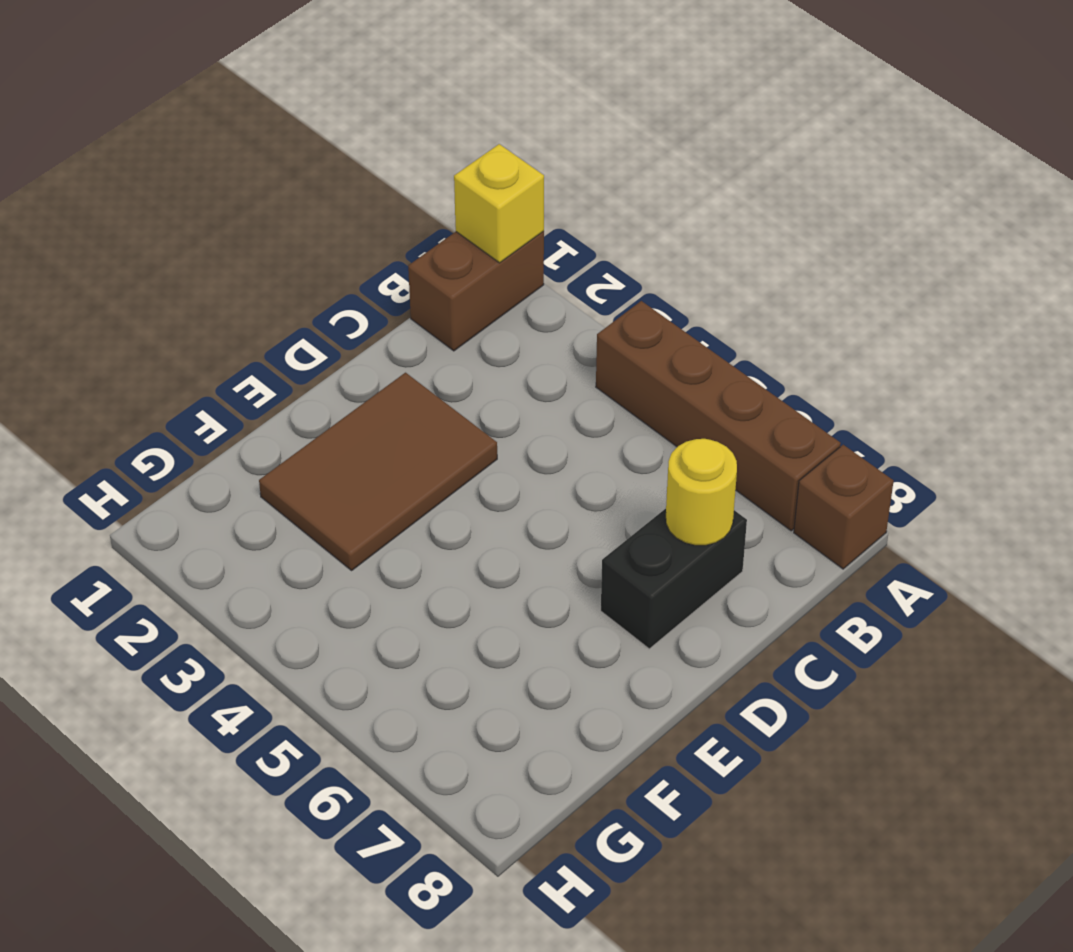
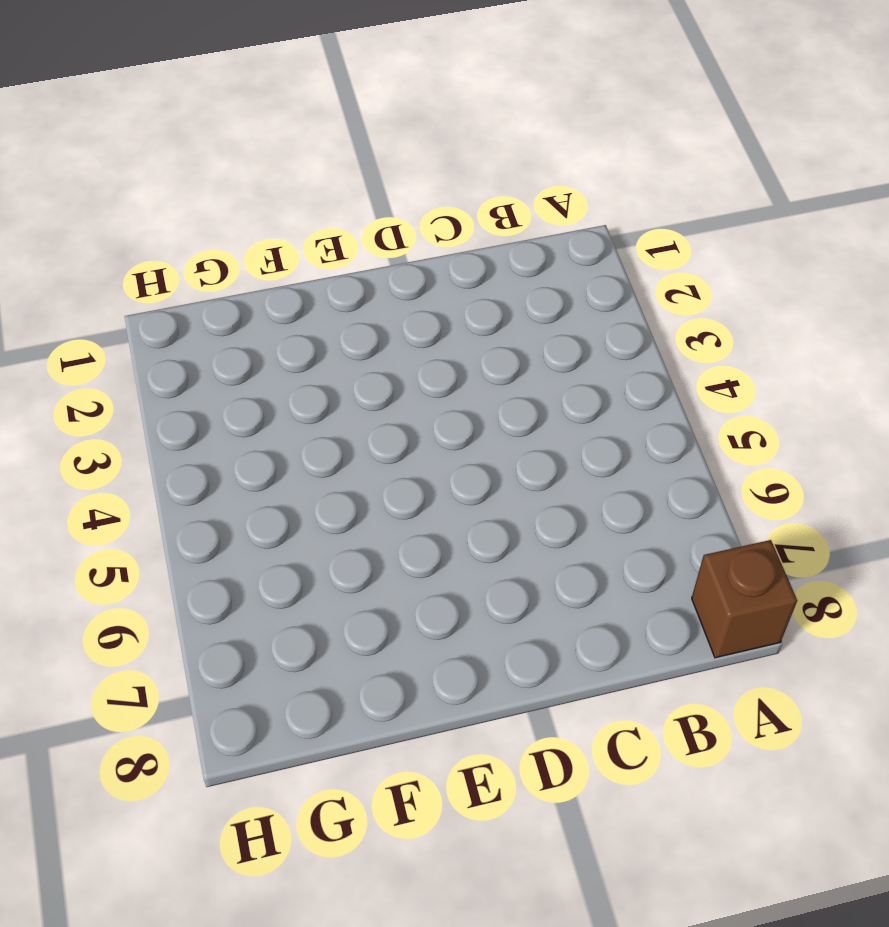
none -> brown 1x2 brick [408,231,544,351]
none -> brown 1x4 brick [596,301,841,531]

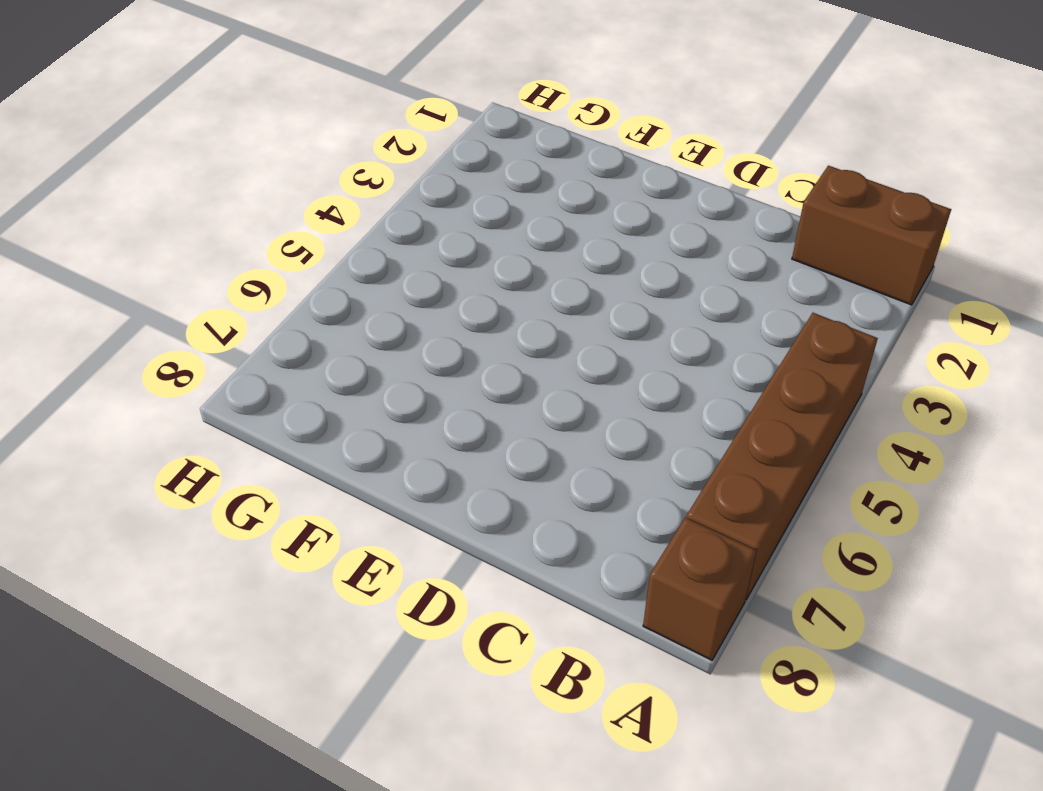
none -> black 1x2 brick [601,509,747,649]
none -> brown 2x3 tile [259,373,497,570]

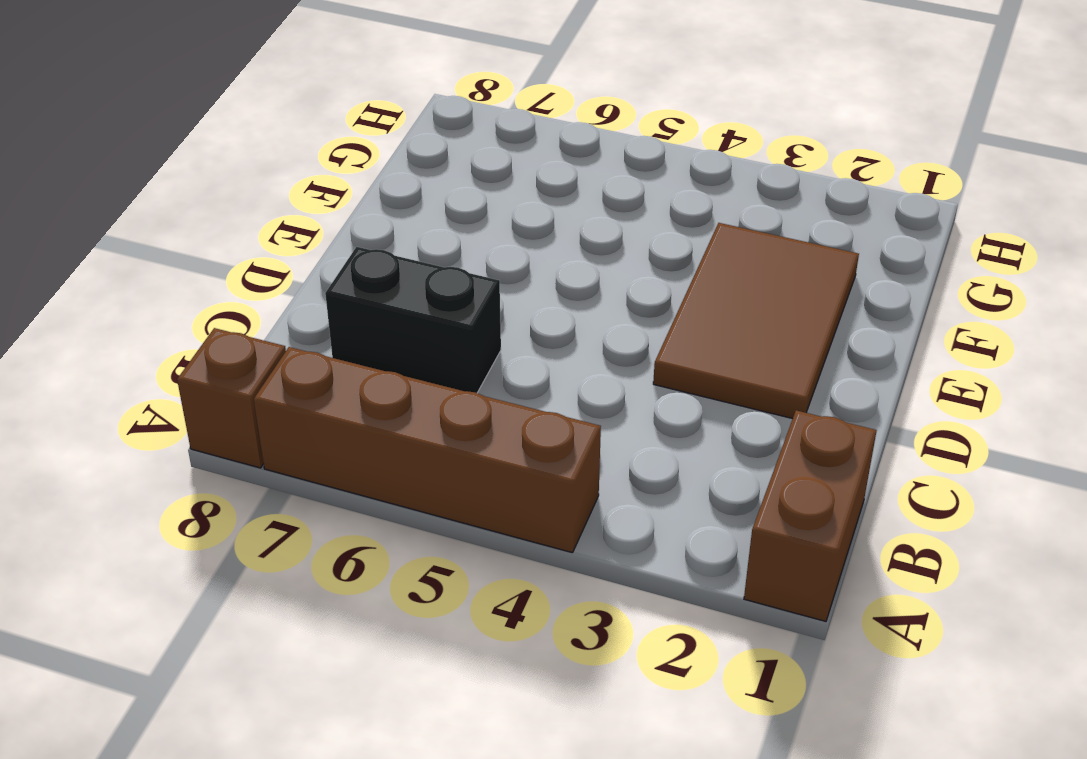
black 1x2 brick [325,247,501,393] -> black 1x2 brick turned to [601,509,747,649]
none -> yellow 1x1 brick [454,144,544,263]
none -> yellow 1x1 round brick [666,439,737,545]

